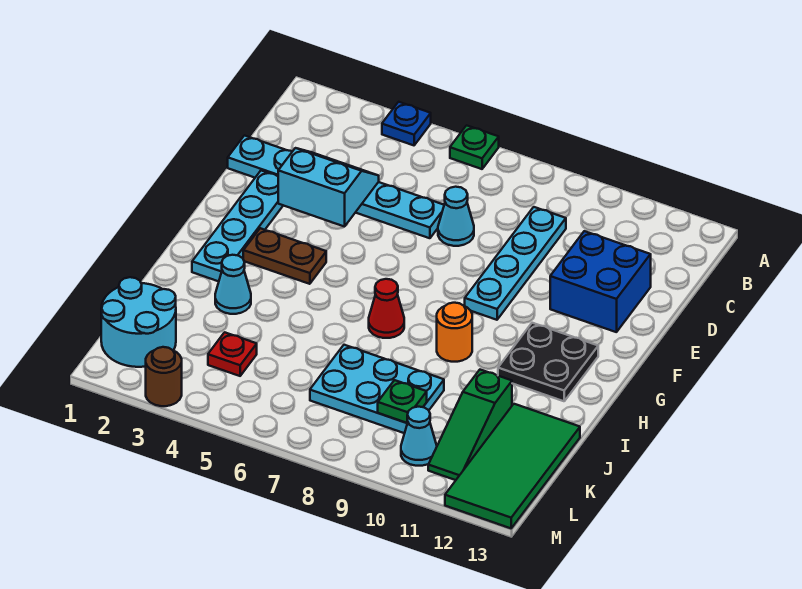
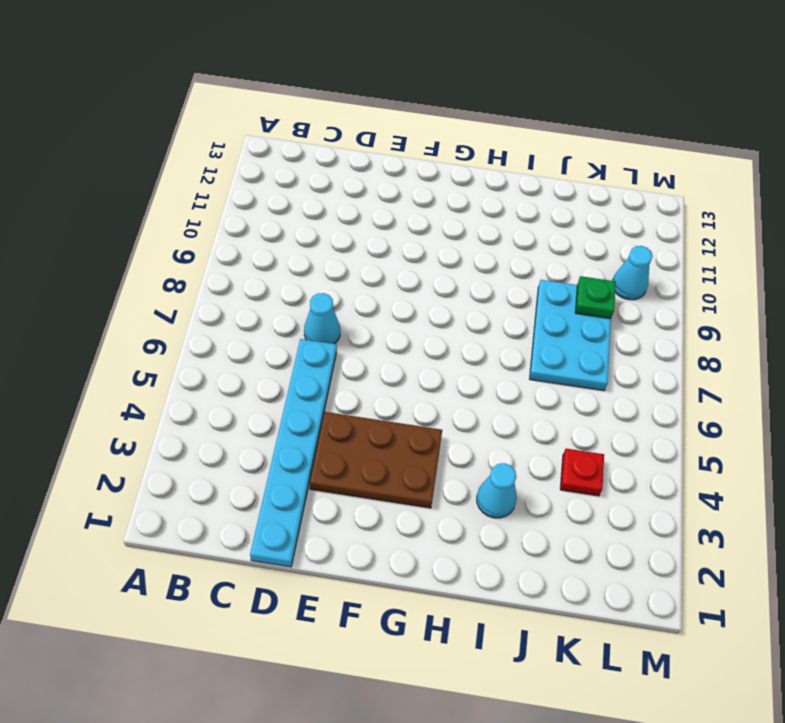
brown 2x3 plate [310,412,442,508] -> brown 1x2 plate [243,228,326,284]
none -> blue 1x1 plate [382,102,431,145]
none -> green 1x1 plate [450,125,499,169]
none -> cyan 1x4 plate [465,207,566,320]

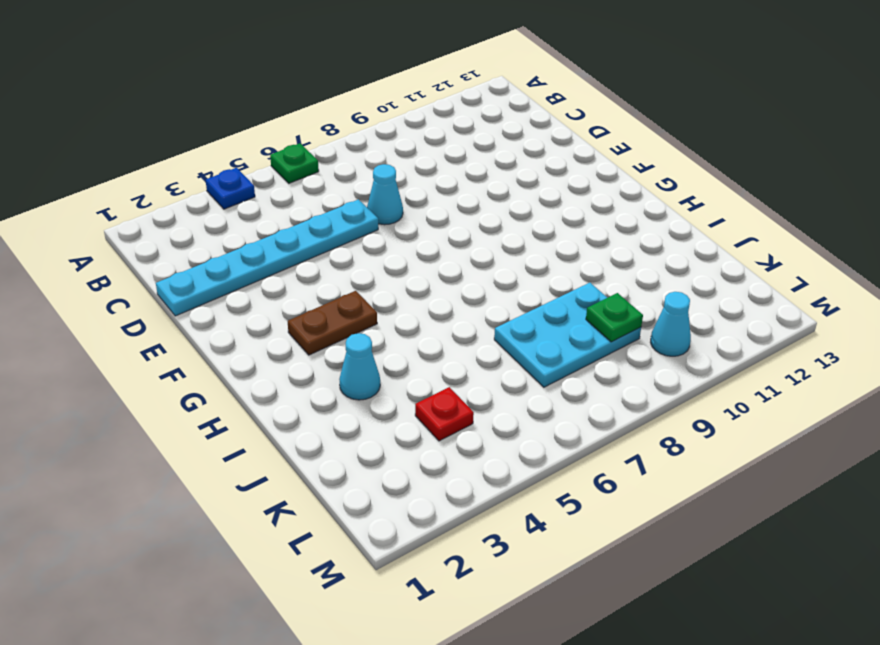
none -> cyan 1x4 plate [465,207,566,320]
none -> blue 2x2 brick [550,231,651,332]
none -> cyan 1x4 plate [192,170,283,281]

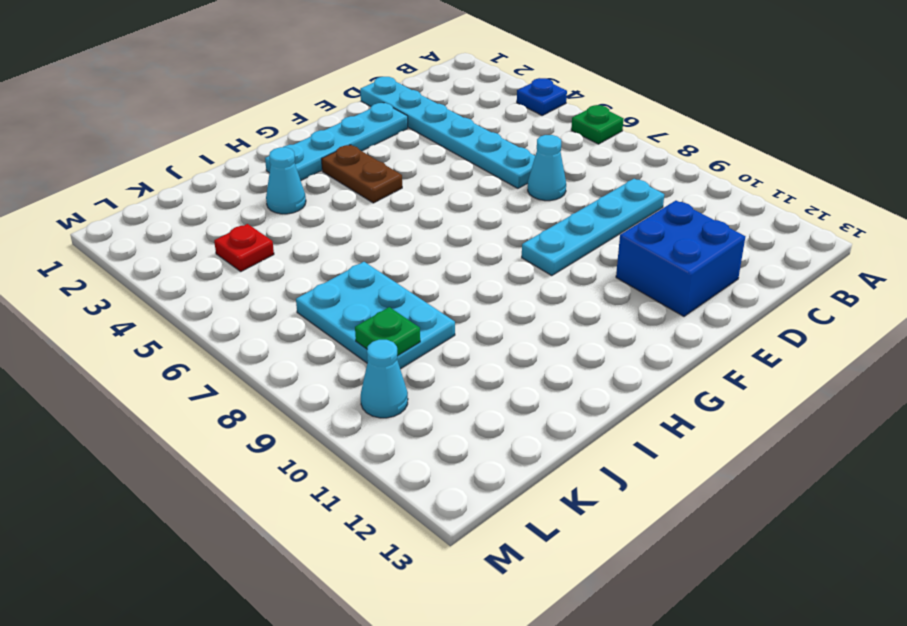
none -> black 2x2 plate [498,323,598,401]
none -> red 1x1 cone [369,279,404,338]
none -> orange 1x1 round brick [437,303,472,362]

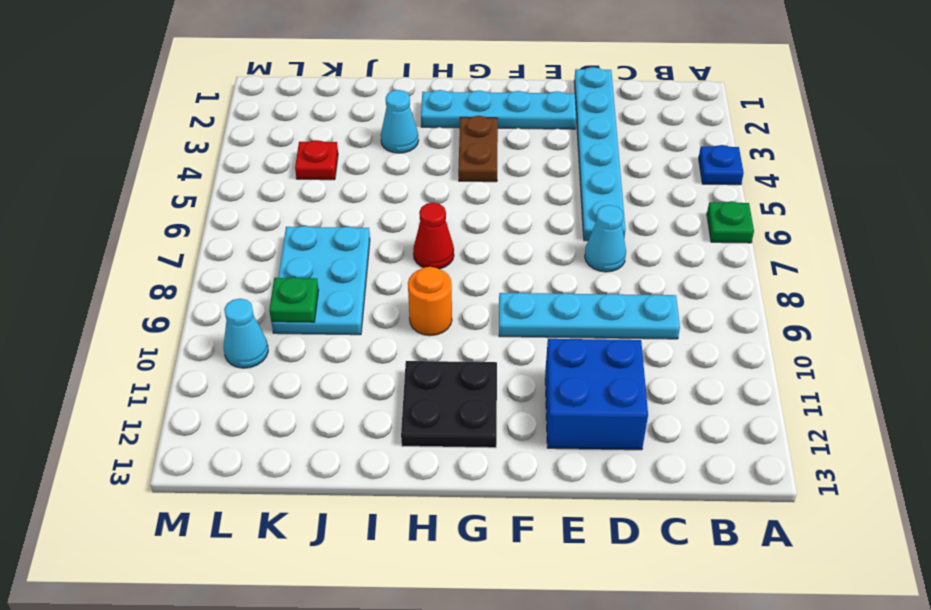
none -> green 1x3 slope [428,370,512,480]
none -> green 2x4 tile [445,404,580,528]
none -> cyan 2x2 round brick [101,277,176,367]

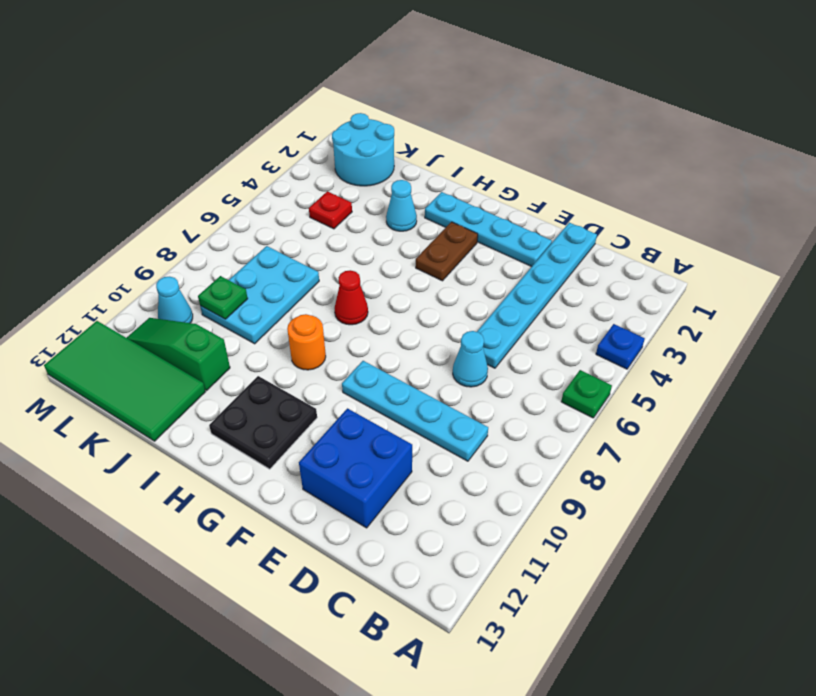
none -> brown 1x1 round brick [146,347,182,406]
none -> cyan 2x2 slope [278,148,379,227]

